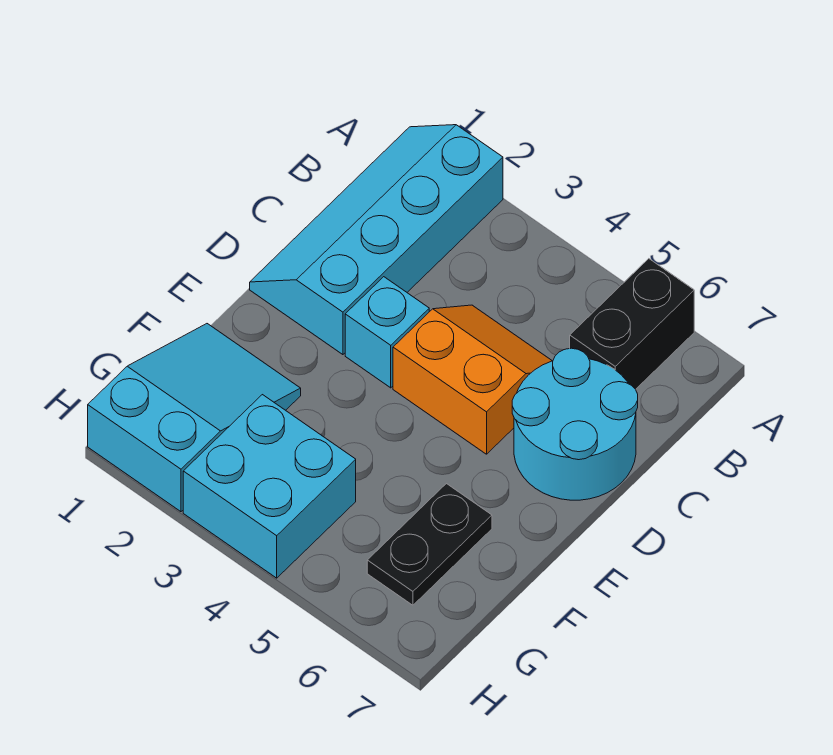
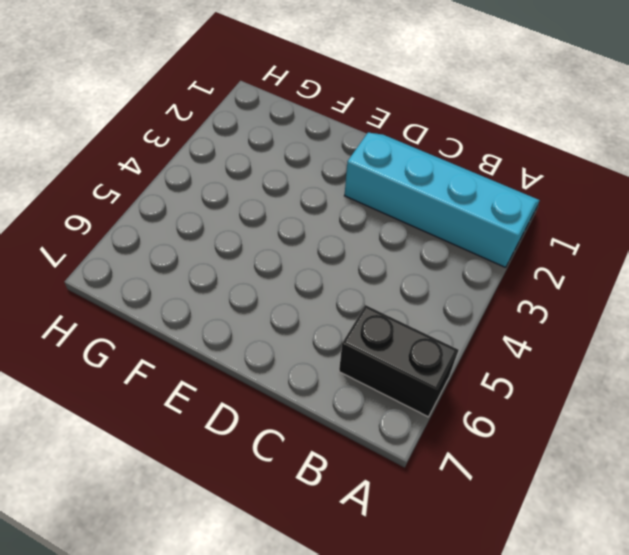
none -> orange 2x2 slope [393,305,552,454]
none -> cyan 2x2 round brick [512,348,638,500]

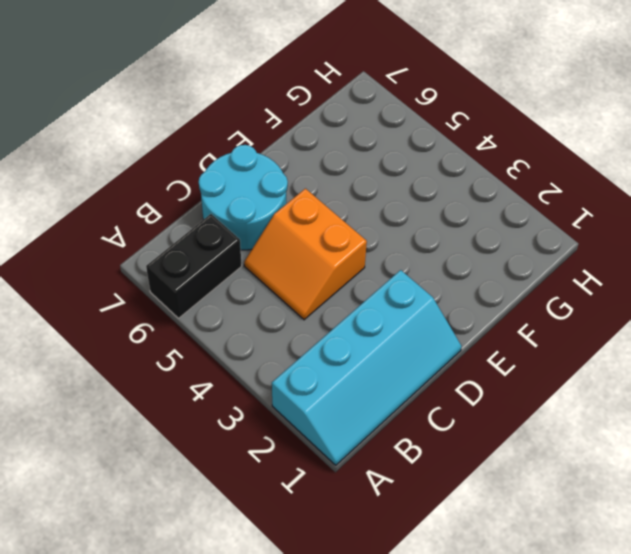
none -> cyan 1x1 brick [345,277,429,388]
none -> cyan 2x3 slope [88,324,301,512]

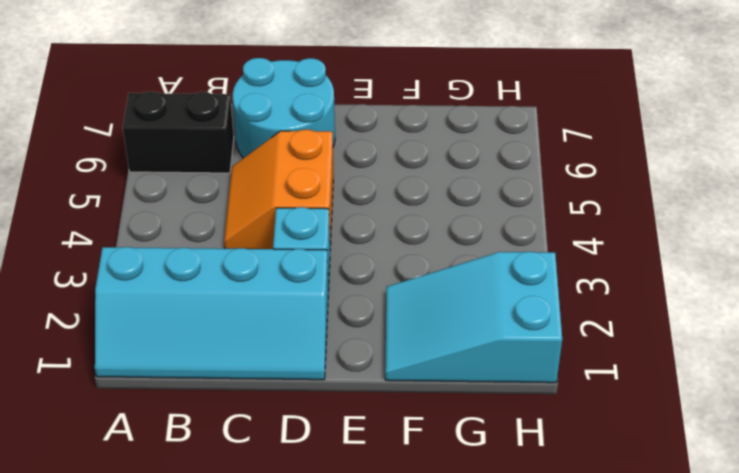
none -> black 1x2 plate [367,484,492,605]
none -> cyan 2x2 brick [183,395,356,578]

